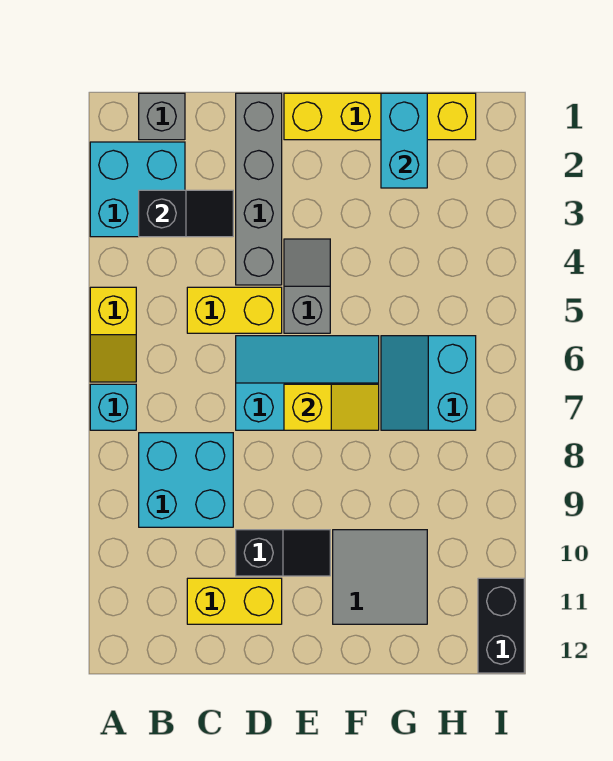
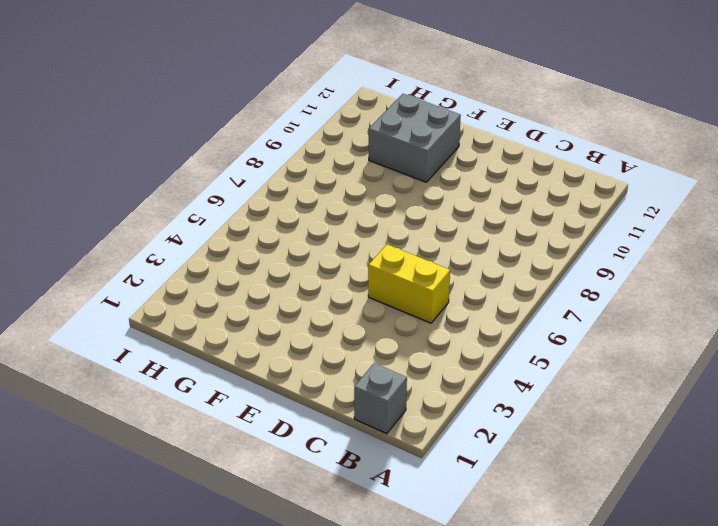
grey 2x2 brick [369,94,461,182] -> grey 2x2 tile [333,530,427,624]
none -> cyan 2x2 brick [90,142,185,237]
none -> yellow 1x2 slope [90,287,136,382]
none -> cyan 1x1 brick [90,384,136,430]

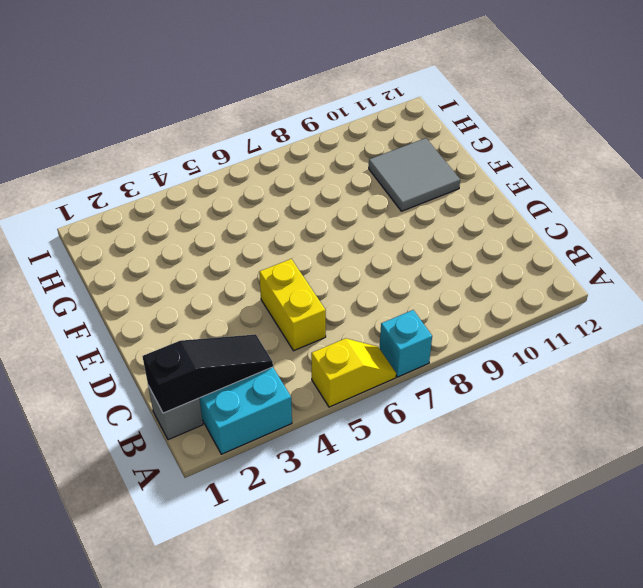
black 1x3 slope [142,334,273,413] -> black 1x2 slope [139,190,233,237]
none -> cyan 2x2 brick [139,433,233,527]
none -> yellow 1x2 brick [187,578,282,624]
none -> grey 1x4 brick [236,93,282,285]

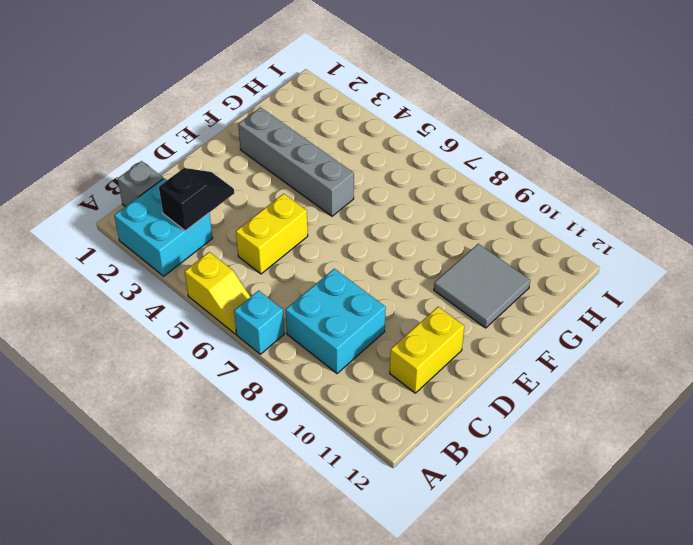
grey 1x4 brick [238,107,354,216] -> grey 1x4 brick moved to [236,93,282,285]
none -> cyan 2x3 slope [236,336,379,430]
none -> black 1x2 slope [236,530,330,576]
none -> yellow 1x4 brick [284,93,476,140]

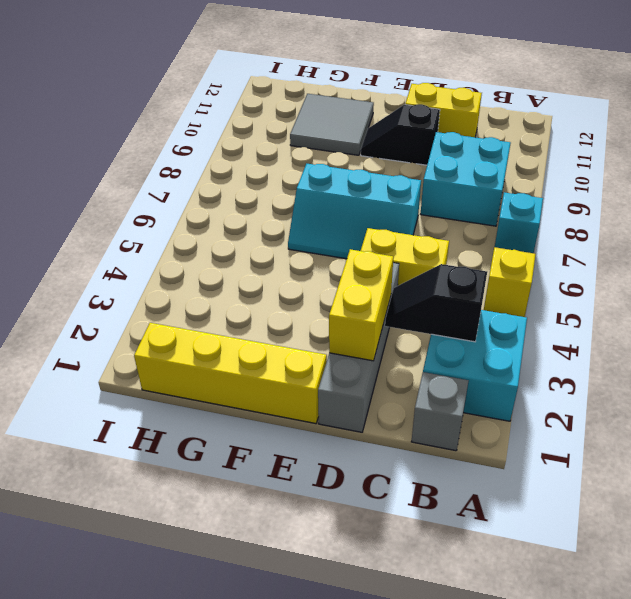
yellow 1x2 brick [329,249,393,361] -> none
none -> grey 1x2 slope [284,239,330,333]
none -> cyan 2x2 slope [381,336,476,430]
none -> black 1x2 brick [478,578,524,673]

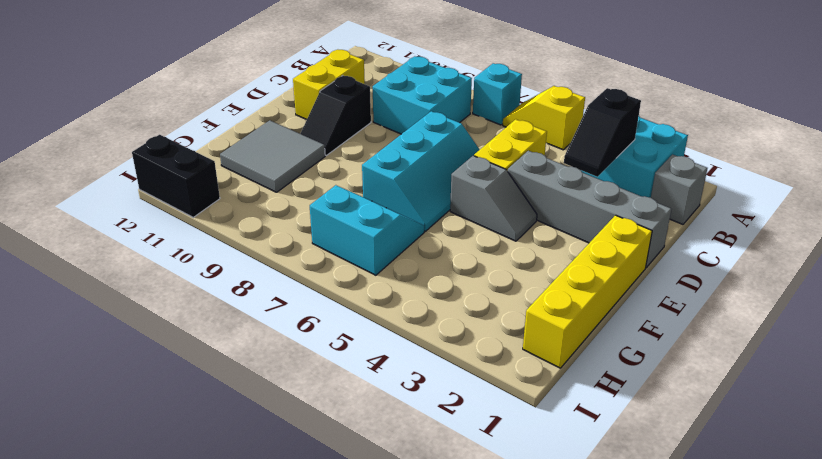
none -> yellow 1x2 slope [284,384,379,430]
none -> cyan 1x2 brick [381,93,427,188]

